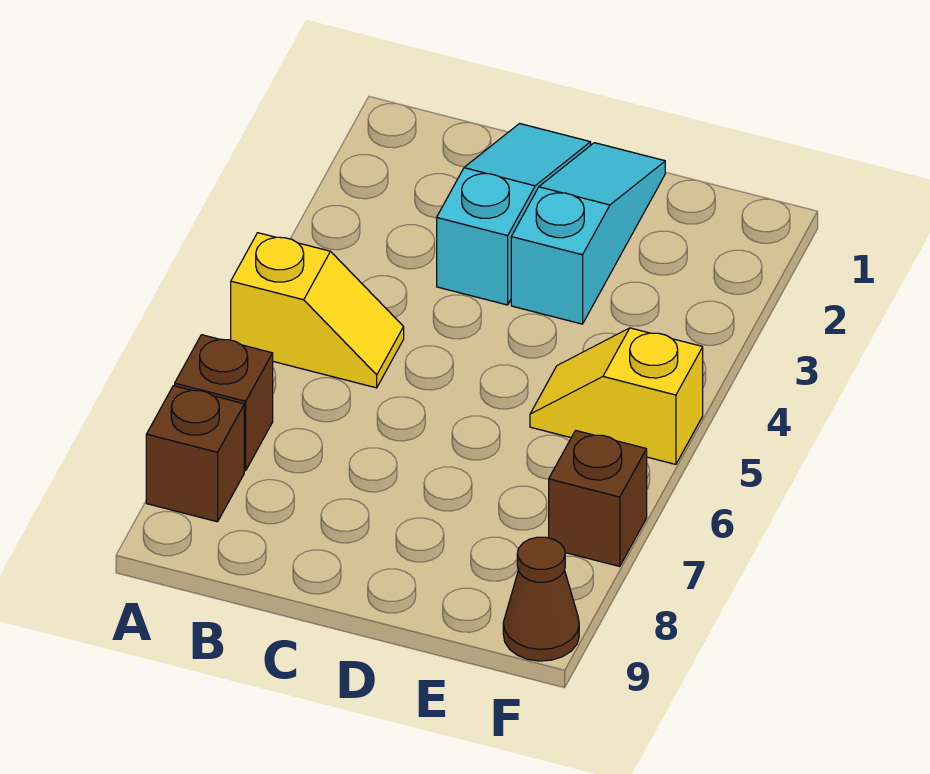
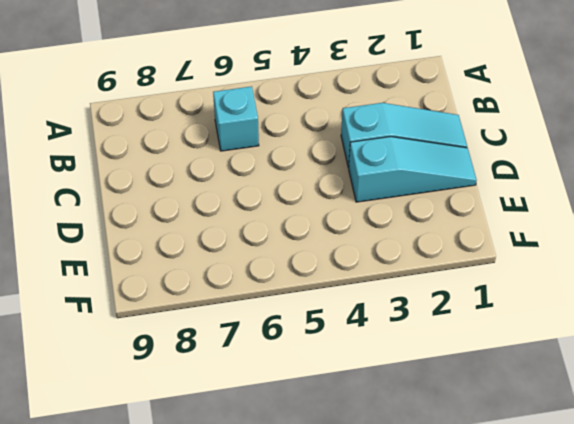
cyan 1x1 brick [213,86,259,151] -> none
none -> yellow 1x2 slope [231,233,404,388]
none -> brown 1x1 brick [175,335,273,471]

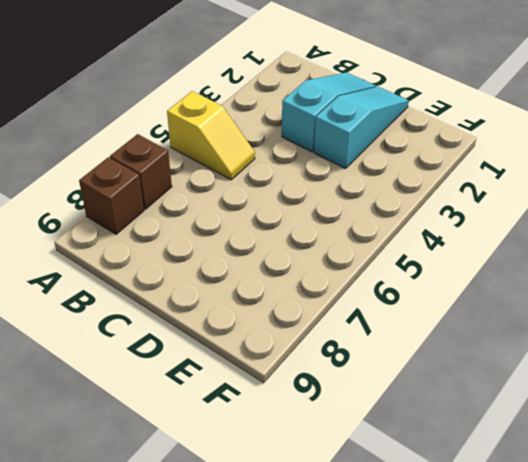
none -> yellow 1x2 slope [530,328,703,464]
none -> brown 1x1 brick [549,430,647,567]

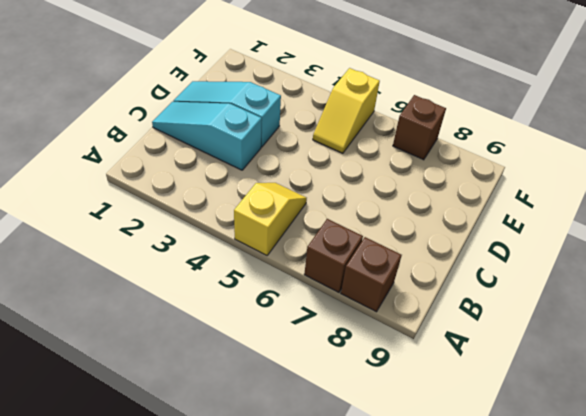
none -> brown 1x1 cone [503,537,579,661]

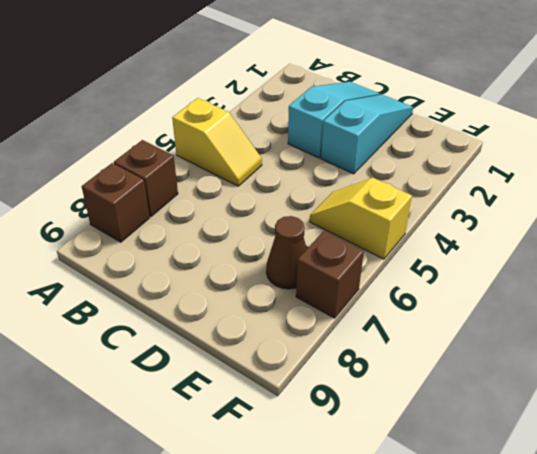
brown 1x1 cone [266,216,307,289] -> brown 1x1 cone moved to [503,537,579,661]

